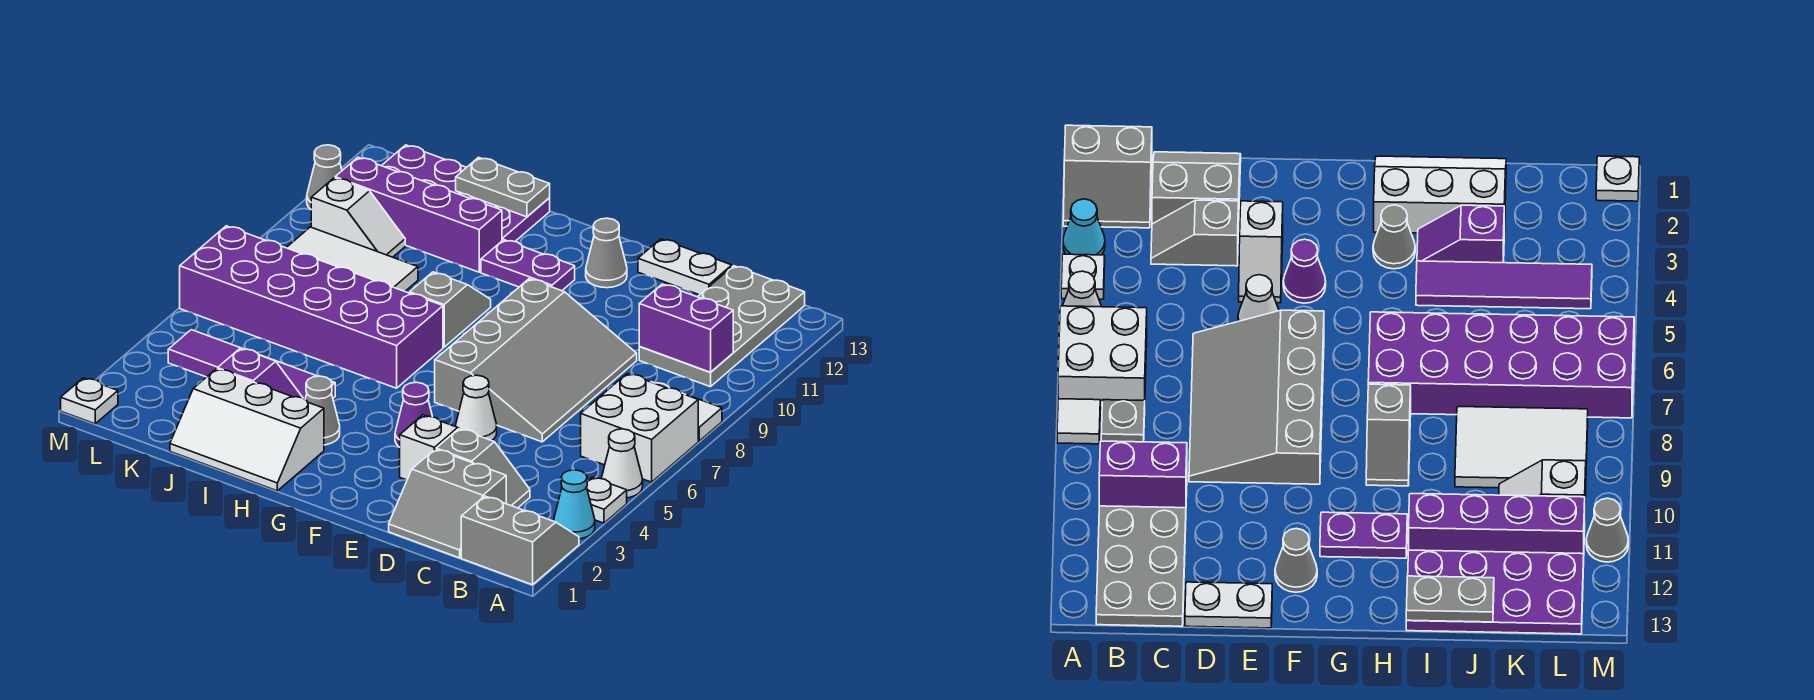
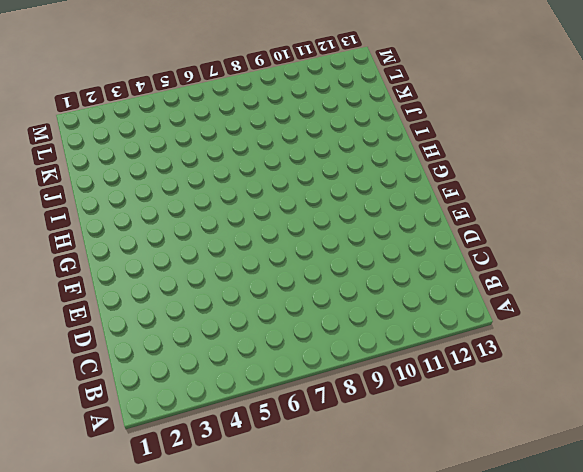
none -> grey 2x2 slope [461,496,579,585]
none -> cyan 1x1 cone [554,470,595,539]
none -> white 1x1 plate [587,477,627,523]
none -> white 1x1 cone [601,429,643,498]

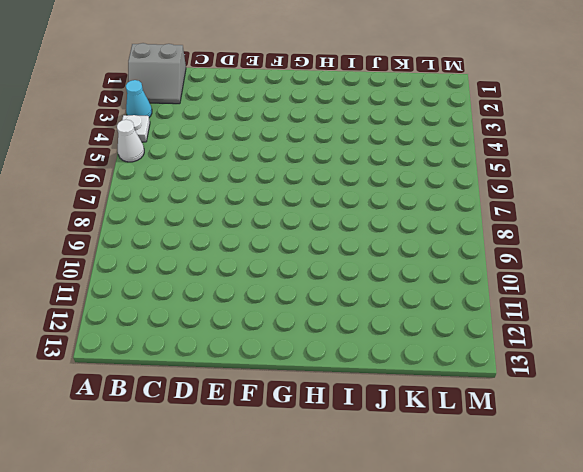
none -> white 2x2 brick [581,374,698,482]
none -> white 1x1 tile [688,395,722,441]
none -> grey 1x1 plate [1101,400,1145,442]
none -> grey 2x4 plate [639,266,805,387]

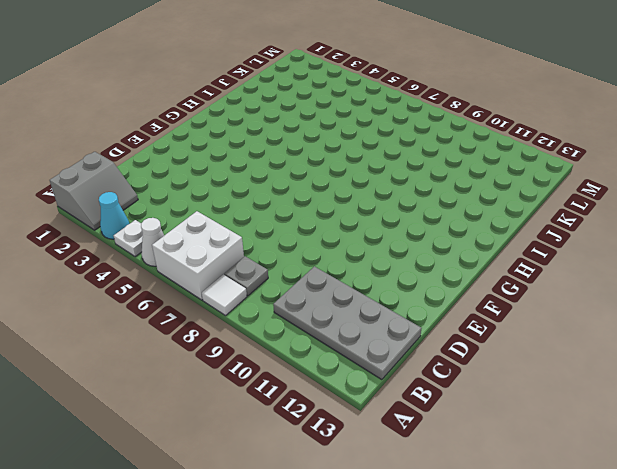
none -> grey 2x2 slope [389,449,506,558]
none -> grey 1x2 slope [436,429,530,508]
none -> grey 3x4 slope [435,279,637,442]
none -> white 1x2 plate [638,239,732,295]

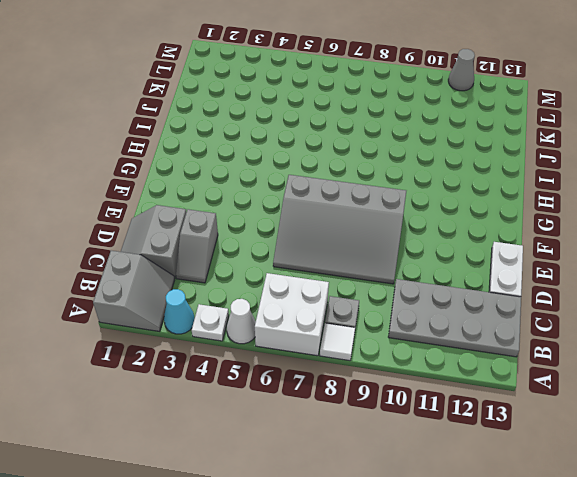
none -> white 1x2 slope [399,415,459,480]
none -> white 1x1 cone [455,375,497,441]
none -> purple 1x1 cone [395,382,432,447]
none -> grey 1x1 cone [586,218,627,288]

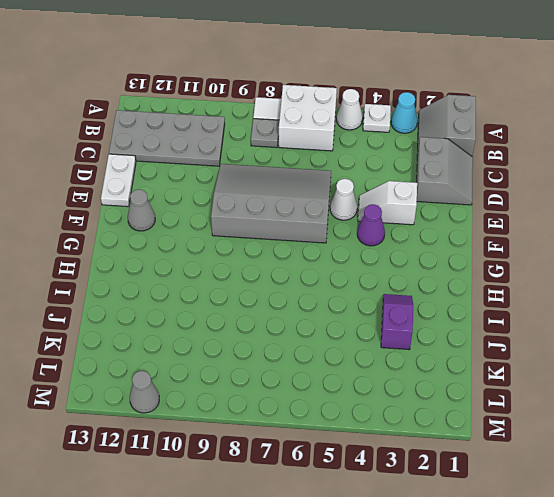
none -> grey 1x2 slope [436,429,530,508]
none -> purple 1x2 plate [481,240,575,291]
none -> white 2x3 slope [170,369,324,491]
none -> grey 1x1 cone [305,376,340,445]

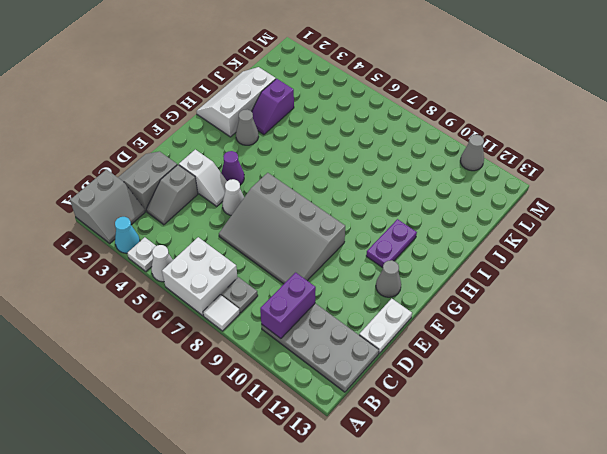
none -> purple 2x6 brick [180,226,443,388]
none -> grey 1x2 slope [410,272,491,347]
none -> purple 1x4 tile [168,330,335,399]
none -> purple 1x4 brick [335,157,502,272]

